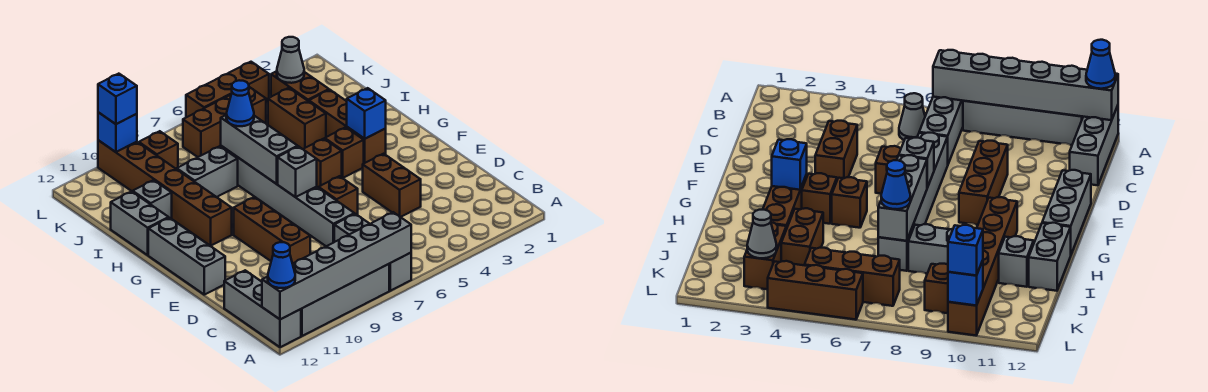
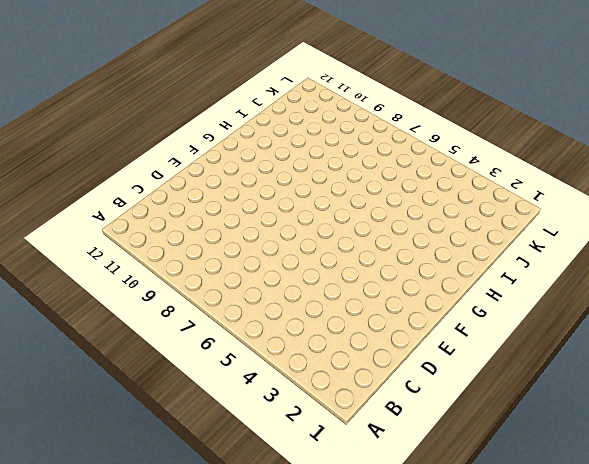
none -> grey 1x3 brick [334,214,411,291]
none -> grey 1x4 brick [301,264,389,336]
none -> grey 1x3 brick [224,270,301,347]
none -> grey 1x1 cone [899,93,925,140]

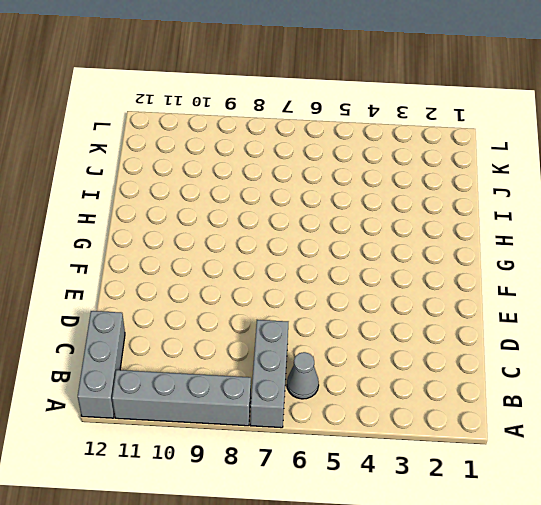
none -> brown 1x2 brick [363,154,421,217]
none -> grey 1x6 brick [221,146,354,246]
none -> brown 1x3 brick [234,197,310,264]
none -> brown 1x1 brick [319,176,358,215]

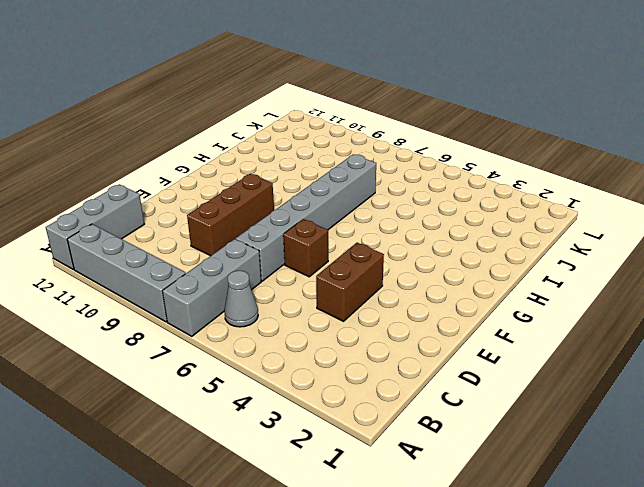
none -> grey 1x3 brick [148,218,225,295]
none -> brown 1x3 brick [309,90,386,163]
none -> brown 1x1 brick [325,127,364,178]
none -> brown 1x1 brick [303,139,342,188]

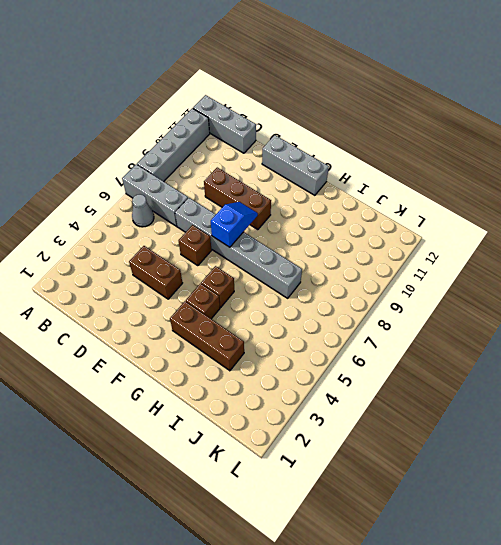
blue 1x2 slope [211,202,258,247] -> grey 1x1 brick [278,146,317,197]
none -> brown 1x6 brick [98,140,232,246]
none -> grey 1x2 brick [111,191,169,255]
none -> brown 1x2 brick [268,88,326,149]
none -> grey 1x2 brick [177,146,238,197]

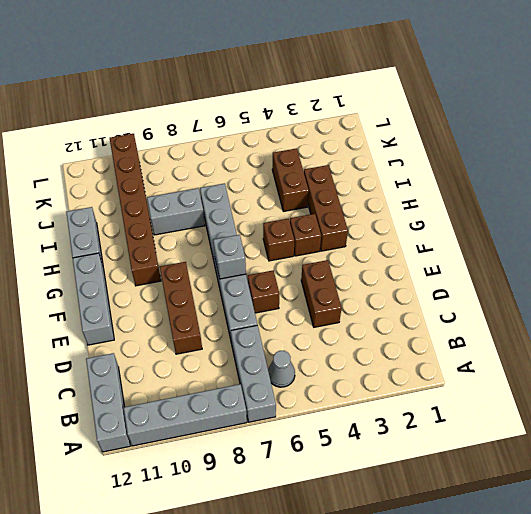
none -> grey 1x1 brick [133,180,172,219]
none -> brown 1x2 brick [271,71,329,101]
none -> brown 1x3 brick [183,87,266,157]
none -> brown 1x1 brick [139,131,178,169]

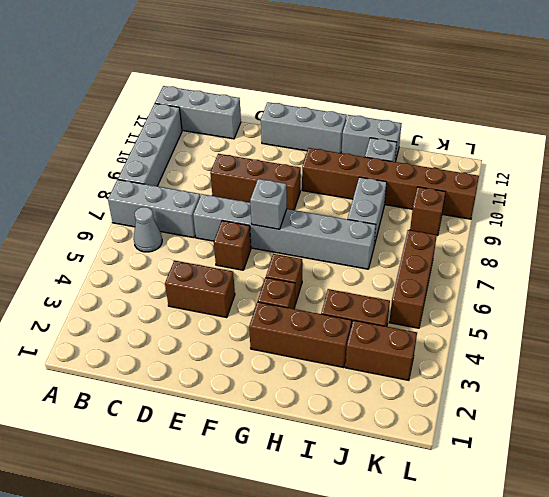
none -> brown 1x3 brick [186,62,269,117]
none -> grey 1x6 brick [262,212,411,319]
none -> blue 1x1 brick [347,88,386,139]
none -> grey 1x3 brick [221,115,298,184]

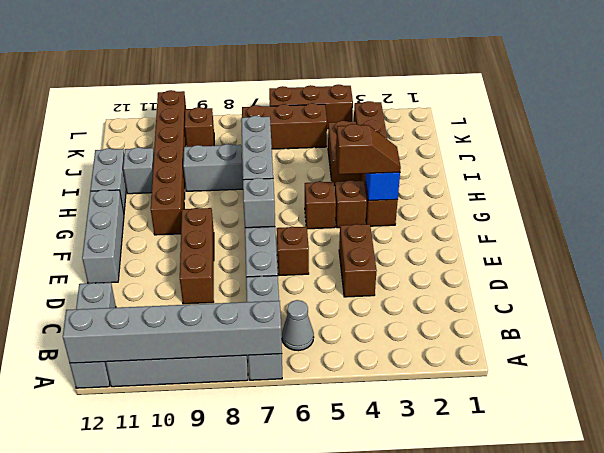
brown 1x2 slope [336,124,401,175] -> none
none -> grey 1x1 cone [277,37,304,83]
none -> blue 1x1 brick [98,112,137,152]
none -> blue 1x1 cone [268,242,295,288]
none -> blue 1x1 cone [226,80,254,126]

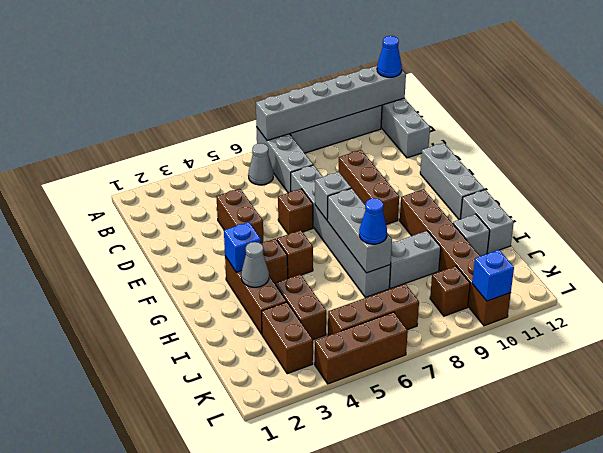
grey 1x1 cone [241,242,269,287] -> grey 1x1 cone moved to [277,37,304,83]
none -> blue 1x1 brick [98,74,137,124]

